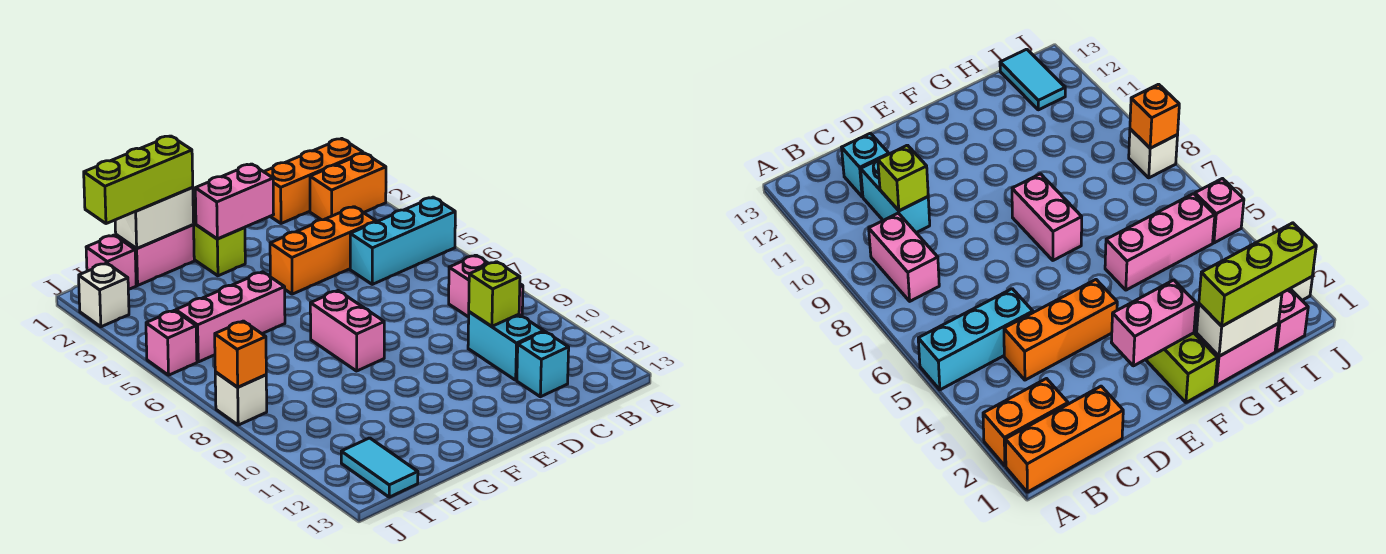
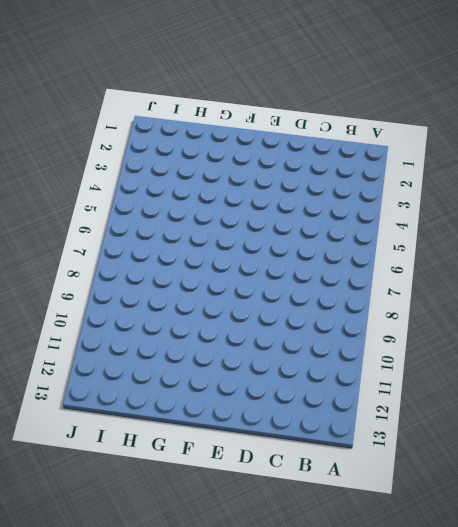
none -> orange 1x3 brick [264,139,363,224]
none -> orange 1x2 brick [310,153,386,220]
none -> cyan 1x3 brick [350,197,455,284]

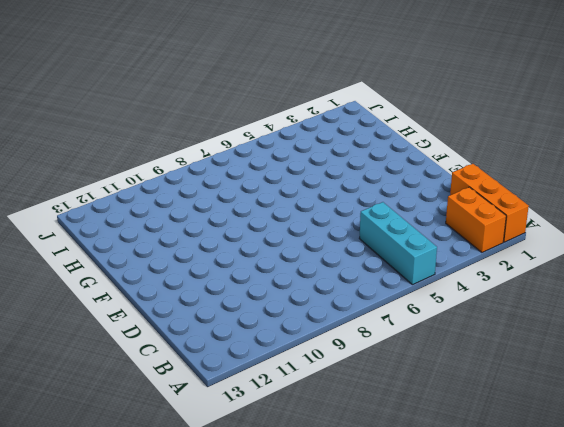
none -> pink 1x2 brick [449,255,523,317]
none -> orange 1x3 brick [270,207,376,294]
none -> cyan 1x2 brick [468,312,544,380]

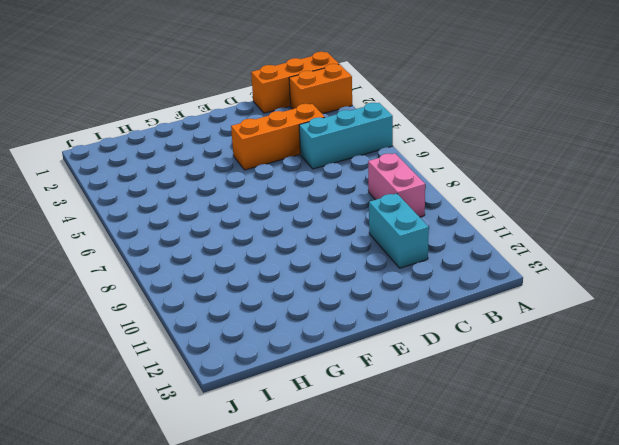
none -> cyan 1x1 brick [517,332,569,397]
none -> lime 1x2 brick [193,199,245,276]
none -> pink 1x2 brick [310,291,384,371]

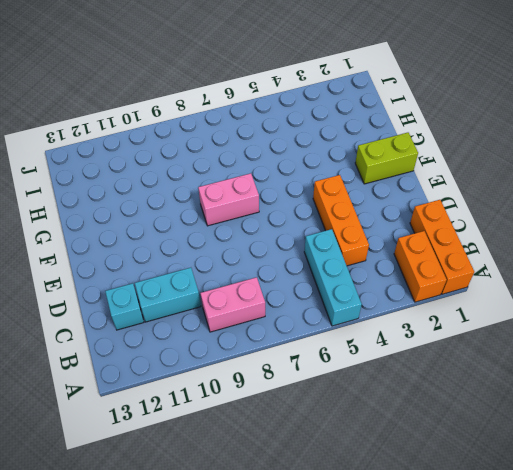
none -> pink 1x2 brick [116,225,194,285]
none -> pink 1x3 brick [176,272,285,362]
none -> pink 1x1 brick [86,235,136,289]

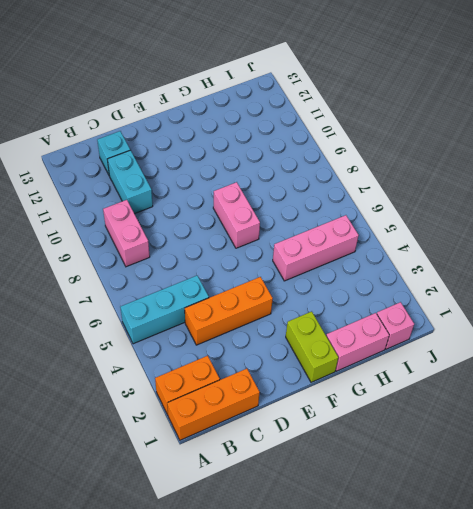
none -> cyan 1x2 tile [341,438,418,497]
none -> white 1x1 brick [79,263,129,327]
none -> pink 1x1 brick [146,310,197,375]

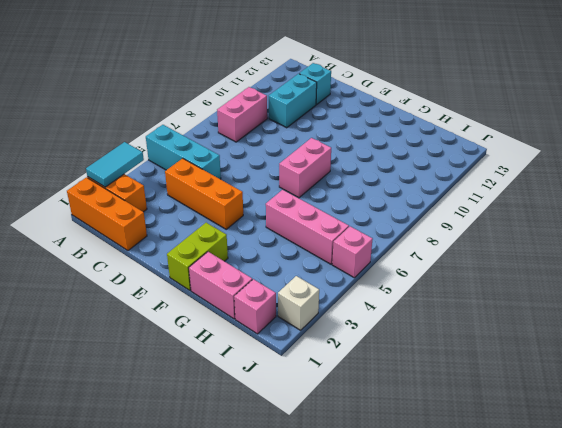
cyan 1x2 tile [86,142,144,187] -> cyan 1x2 tile moved to [341,438,418,497]
none -> white 1x1 brick [215,372,267,425]
none -> lime 1x1 brick [469,262,520,326]
none -> pink 1x2 brick [195,164,274,239]

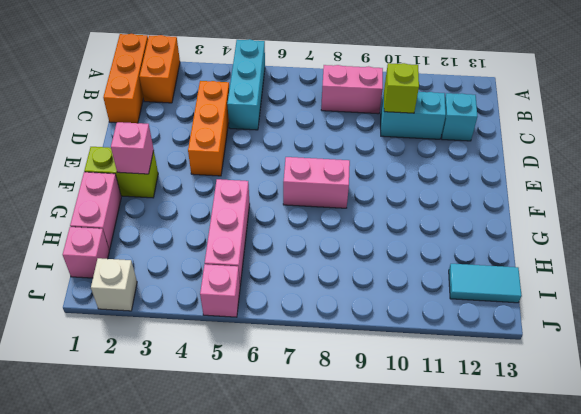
pink 1x1 brick [111,122,154,174] -> pink 1x2 brick [195,164,274,239]
none -> white 1x1 brick [215,372,267,425]
none -> white 1x2 brick [115,188,194,249]
none -> orange 1x1 brick [215,321,266,387]

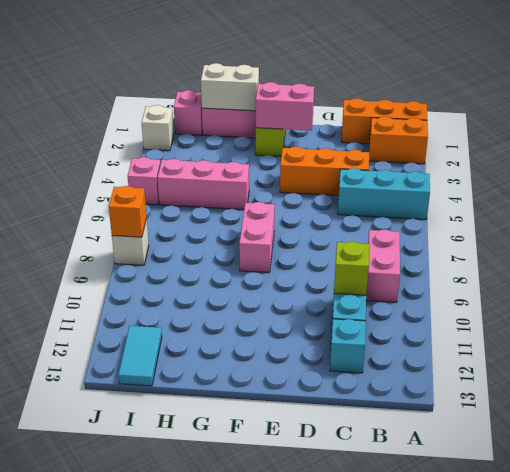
none -> lime 1x3 brick [84,136,193,224]

